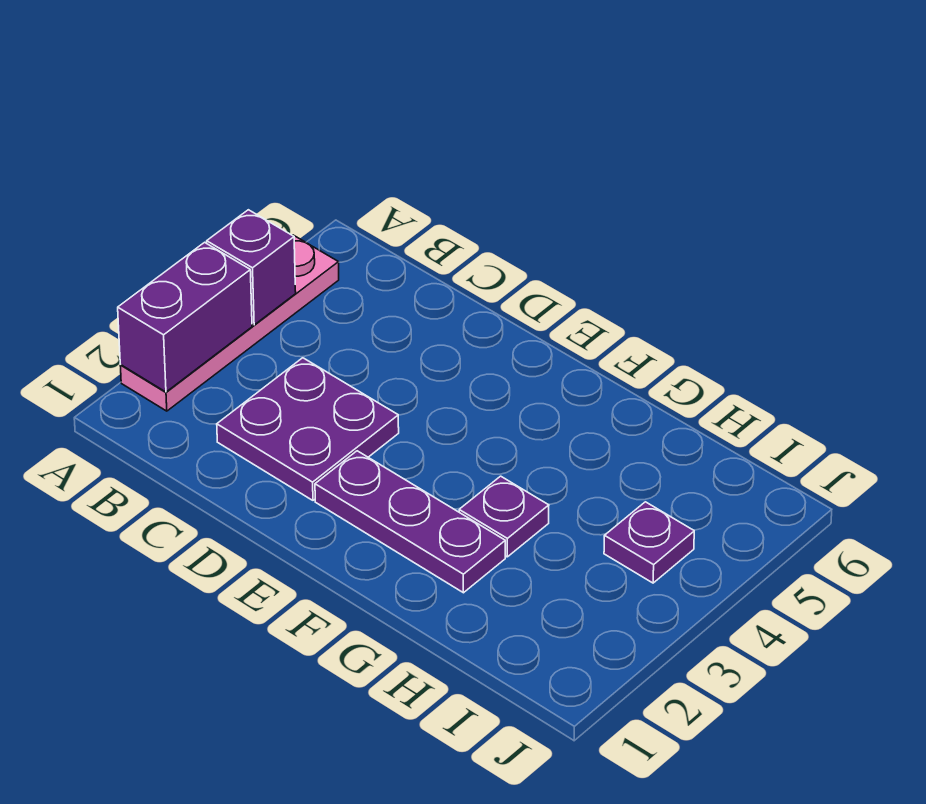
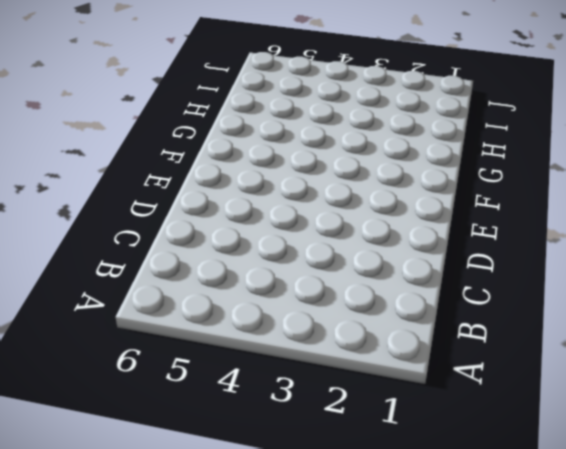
none -> pink 1x4 plate [120,235,339,411]
none -> purple 2x2 plate [217,358,399,500]

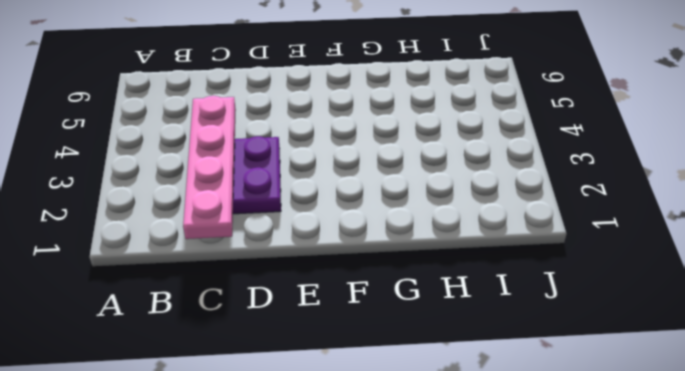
pink 1x4 plate [183,96,236,239] -> pink 1x4 plate moved to [120,235,339,411]
none -> purple 1x3 plate [315,451,505,593]
none -> purple 1x1 plate [459,476,549,557]

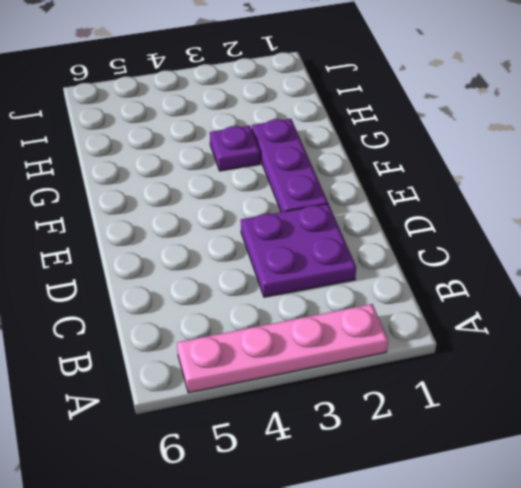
none -> purple 1x1 plate [604,502,694,583]
none -> purple 1x2 brick [118,242,252,392]

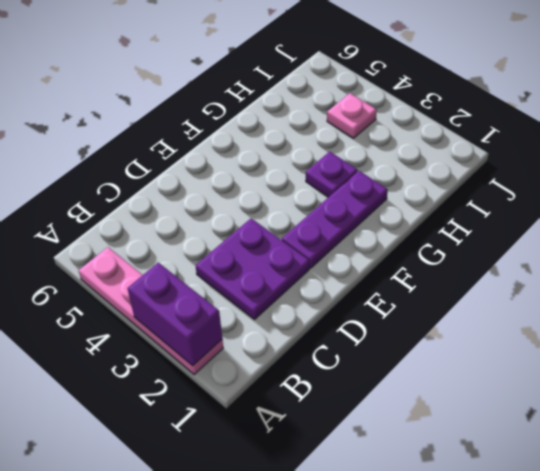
pink 1x1 plate [327,93,377,138] -> purple 1x1 plate [604,502,694,583]
none -> purple 1x1 brick [207,210,296,325]

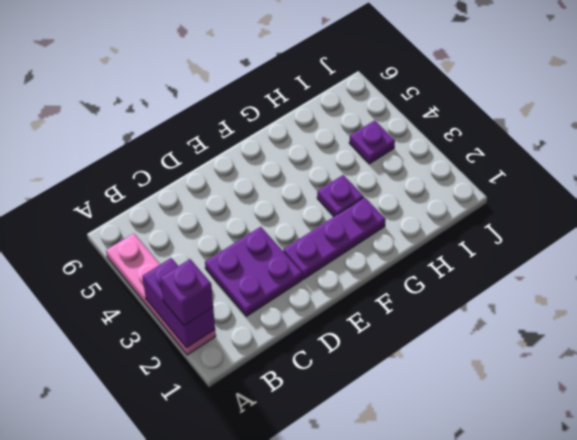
purple 1x1 brick [160,259,213,325] -> purple 1x1 brick moved to [207,210,296,325]

